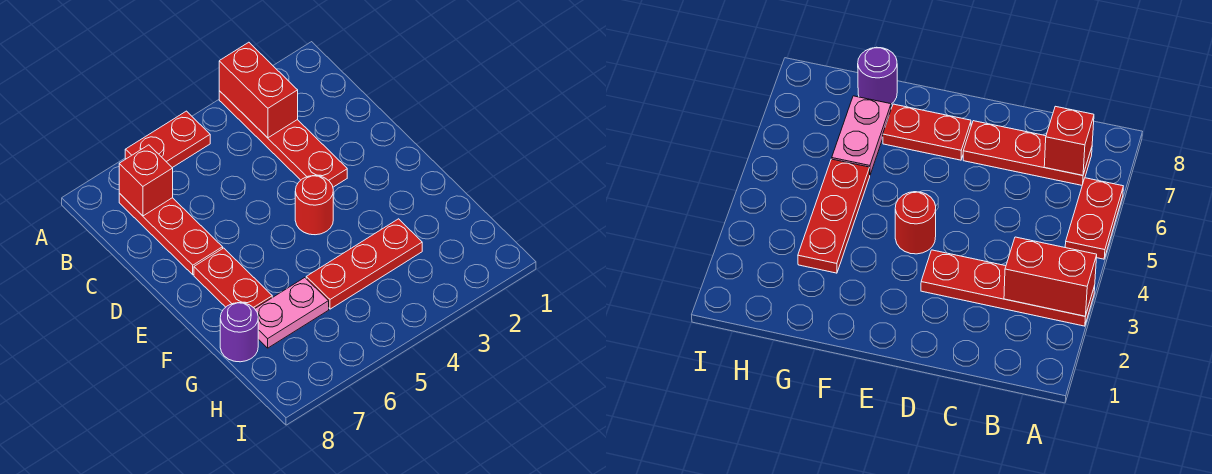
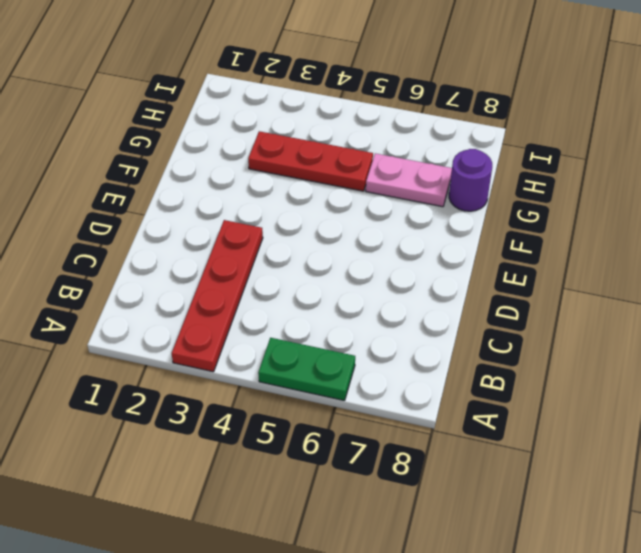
green 1x2 plate [258,338,355,401] -> red 1x2 plate [125,111,210,168]
none -> red 1x3 plate [119,193,223,275]
none -> red 1x1 round brick [295,176,333,235]

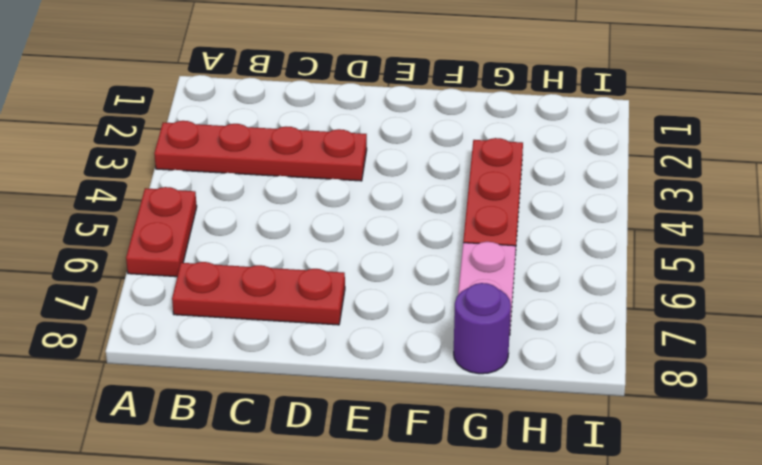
none -> red 1x1 round brick [295,176,333,235]
none -> red 1x2 plate [194,248,272,309]

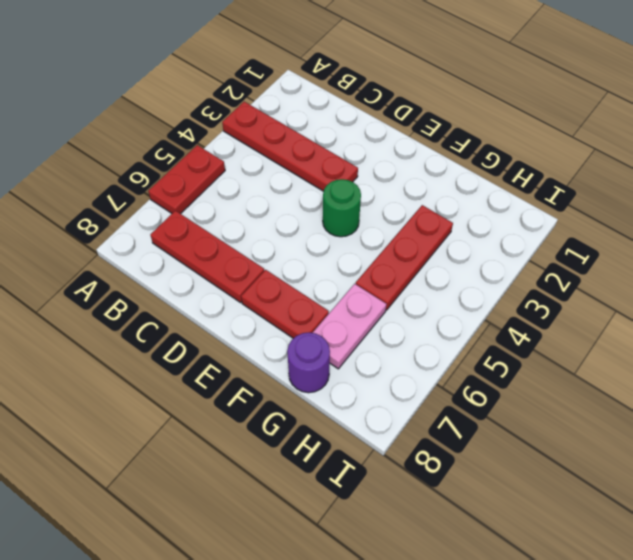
green 1x1 round brick [323,179,361,237] -> red 1x1 round brick [295,176,333,235]
none -> red 1x2 brick [219,42,298,138]
none -> red 1x1 brick [119,145,173,216]

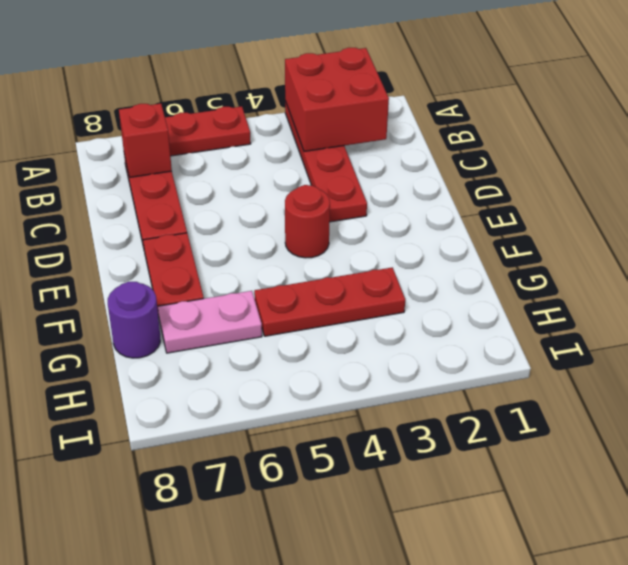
red 2x2 brick [285,48,389,151] -> red 1x2 brick [219,42,298,138]

